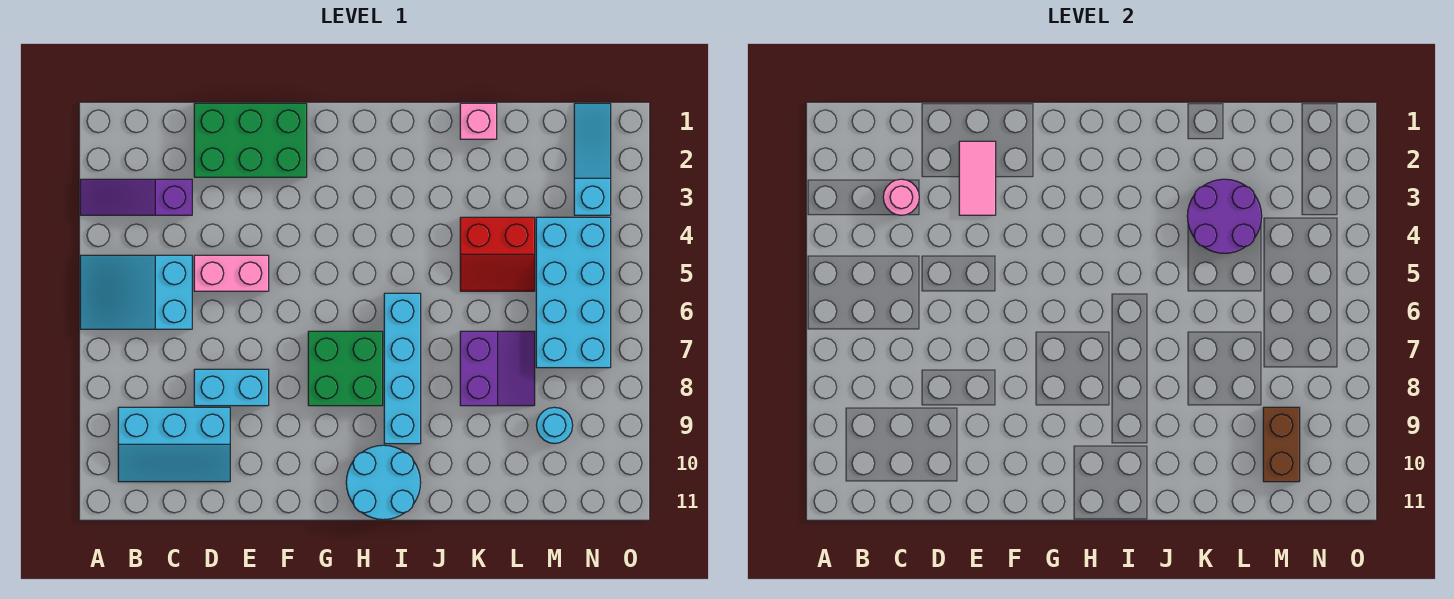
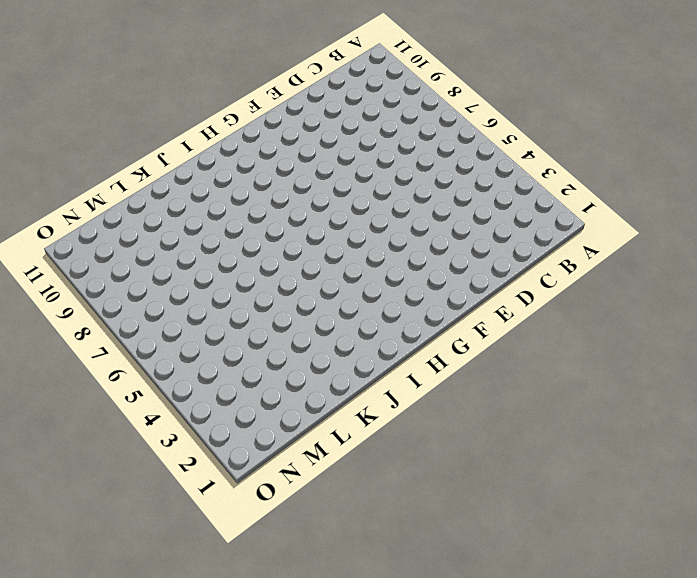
none -> purple 1x3 slope [80,179,192,215]
none -> cyan 2x3 slope [80,255,192,329]
none -> cyan 2x3 slope [118,407,230,482]

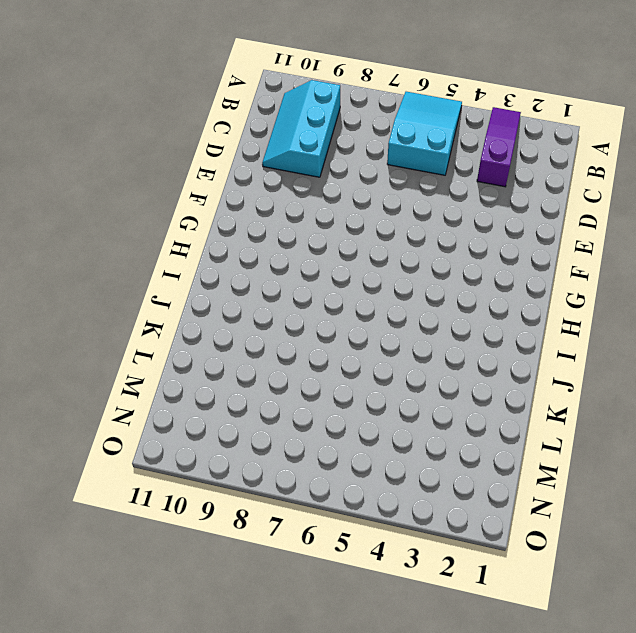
none -> green 2x3 brick [194,103,307,177]
none -> pink 1x2 brick [194,255,269,291]
none -> cyan 1x2 brick [194,369,269,406]

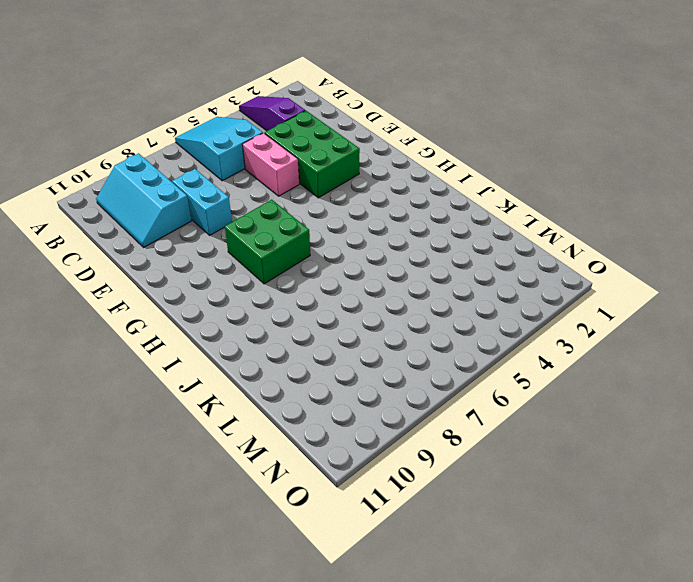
green 2x3 brick [265,111,360,198] -> green 2x3 brick moved to [194,103,307,177]
none -> cyan 2x2 round brick [346,445,421,520]
none -> cyan 1x4 brick [384,293,421,444]
none -> pink 1x1 brick [460,103,497,139]

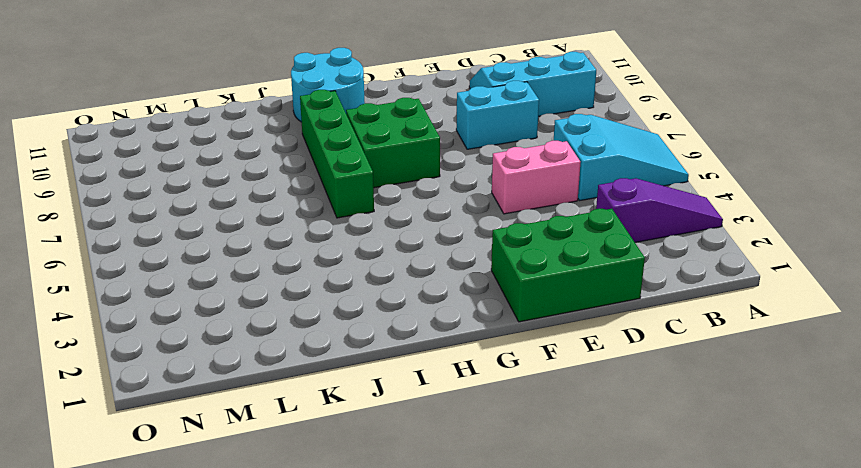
green 1x4 brick [300,90,374,218] -> cyan 1x4 brick [384,293,421,444]
none -> pink 1x1 brick [460,103,497,139]
none -> red 2x2 slope [460,217,535,291]
none -> purple 2x2 slope [460,331,535,406]

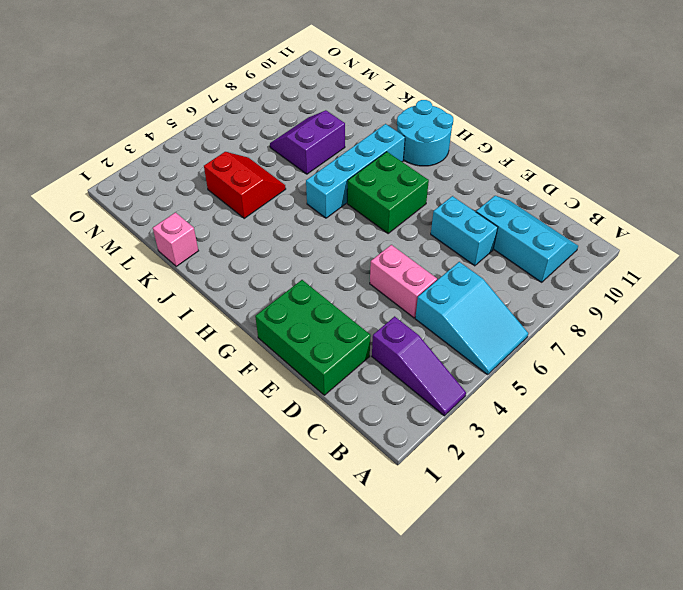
none -> cyan 2x4 brick [536,217,611,368]
none -> cyan 1x1 round brick [536,407,573,443]
none -> cyan 1x3 slope [574,103,611,215]

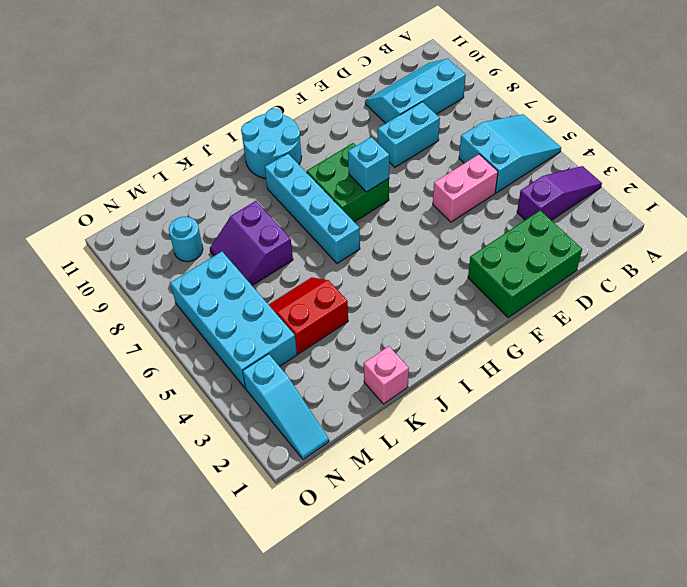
cyan 1x1 brick [348,137,389,192] -> none
none -> pink 1x1 round brick [883,179,919,215]
none -> pink 1x2 tile [959,141,996,215]
none -> purple 2x2 round brick [1187,179,1262,253]

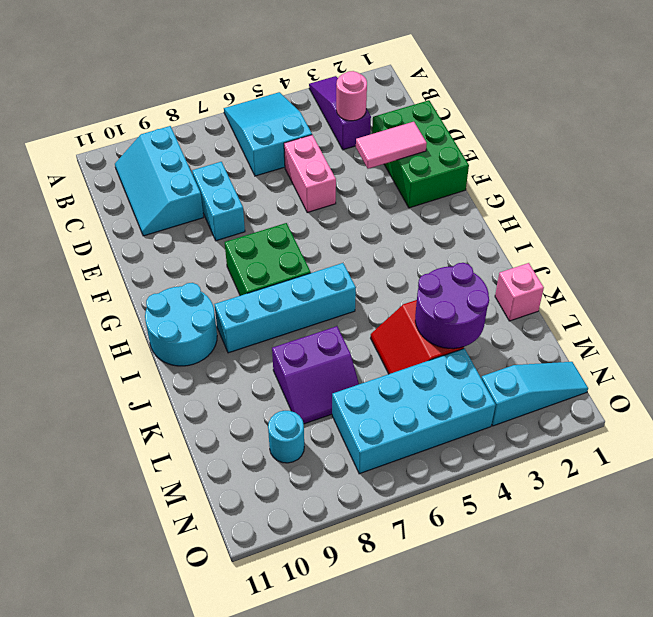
none -> brown 1x2 brick [1263,407,1300,482]

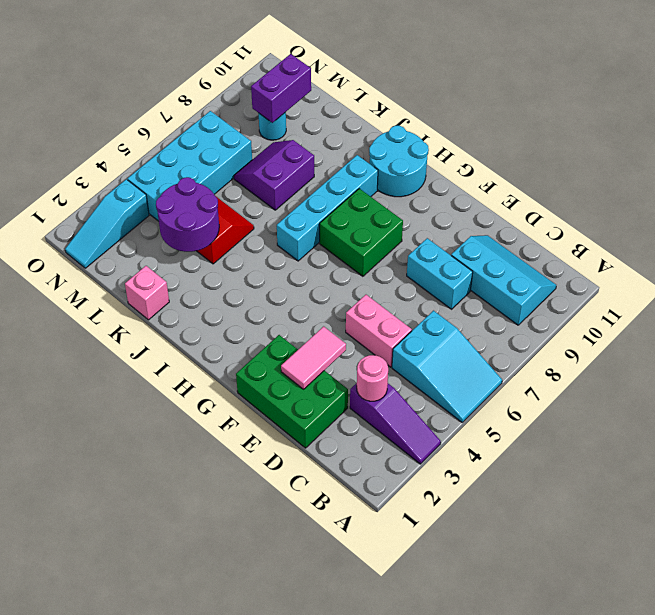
purple 1x2 brick [251,54,311,123] -> brown 1x2 brick [1263,407,1300,482]

